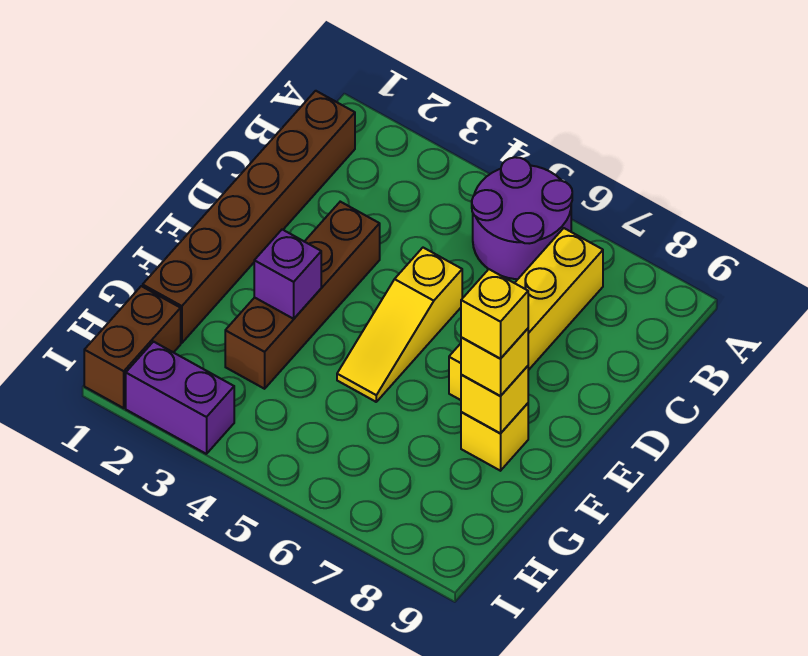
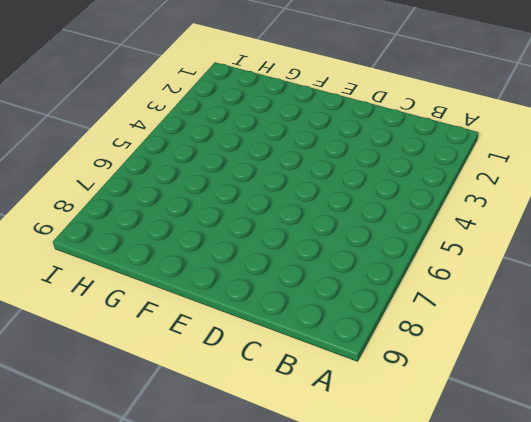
none -> purple 2x2 round brick [472,157,572,279]
none -> brown 1x6 brick [143,91,355,343]
none -> yellow 1x4 brick [449,228,603,400]

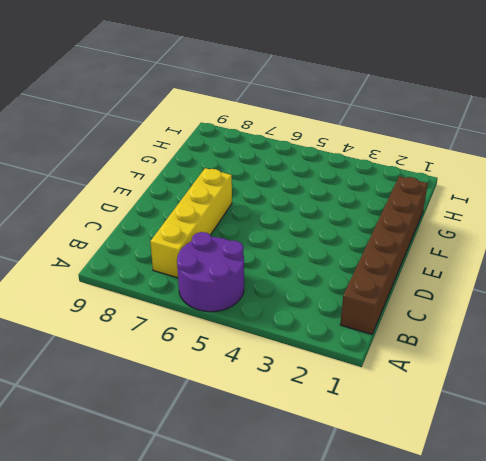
none -> brown 1x4 brick [225,202,380,389]
none -> yellow 1x3 slope [337,248,462,402]
none -> yellow 1x1 brick [461,403,528,471]

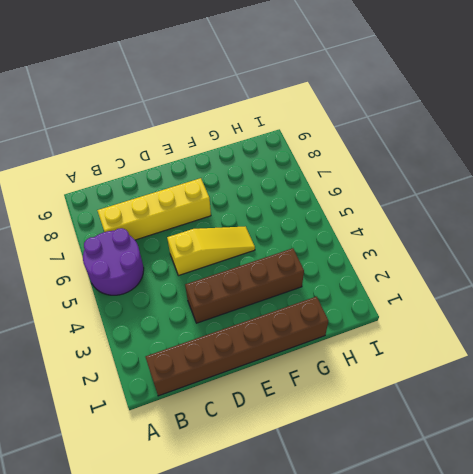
none -> yellow 1x1 brick [461,403,528,471]
none -> brown 1x2 brick [84,286,181,408]
none -> purple 1x2 brick [126,342,234,454]

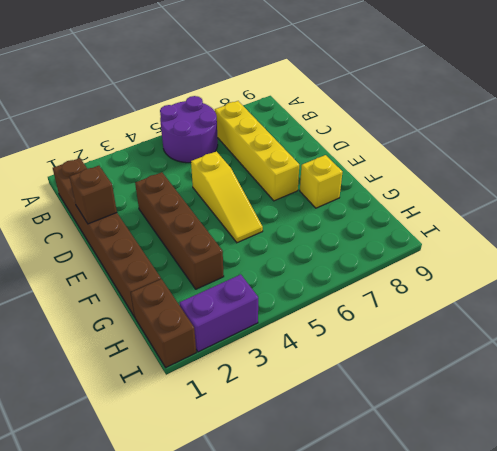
brown 1x1 brick [70,166,117,224] -> none
none -> purple 1x1 brick [254,230,321,319]
none -> yellow 1x1 brick [461,366,528,434]
none -> yellow 1x1 brick [461,329,528,396]

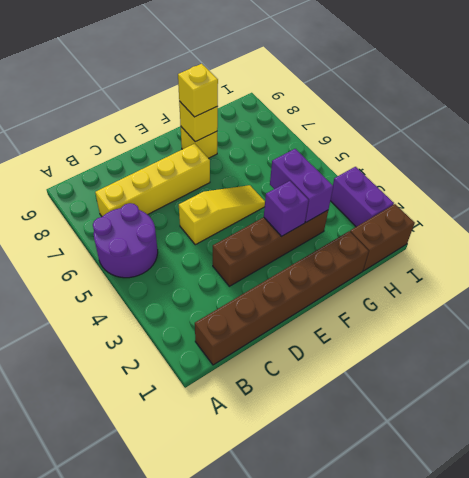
purple 1x2 brick [270,149,333,222] -> none
none -> yellow 1x1 brick [461,269,528,359]

